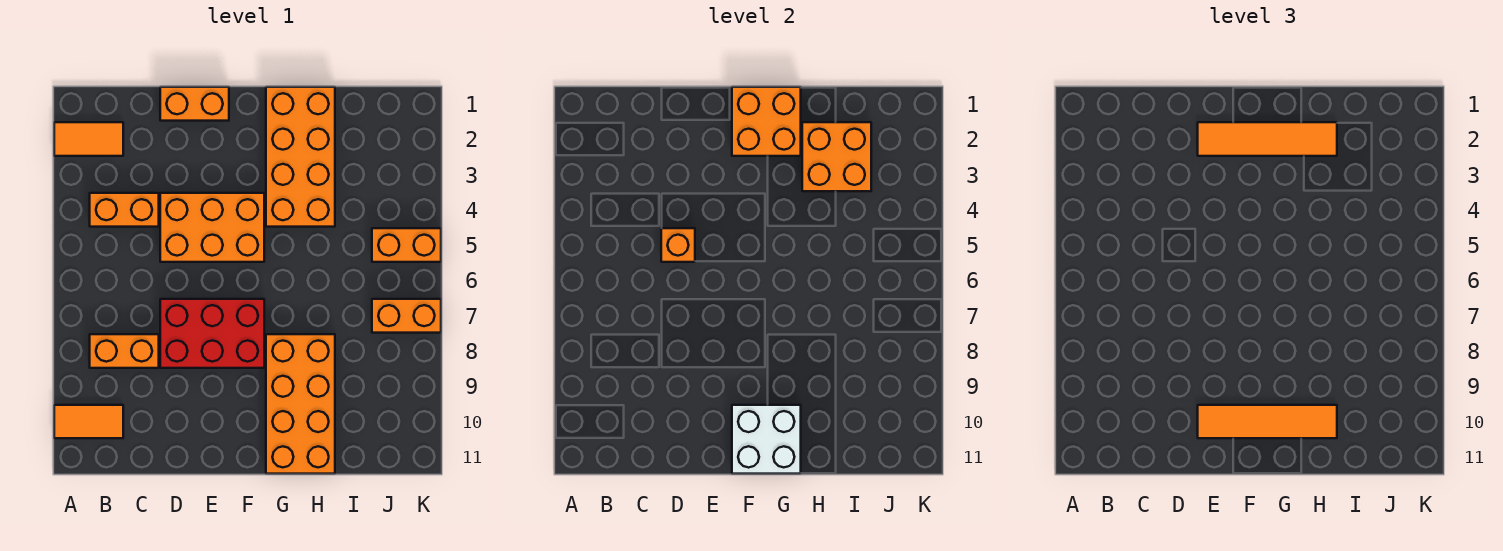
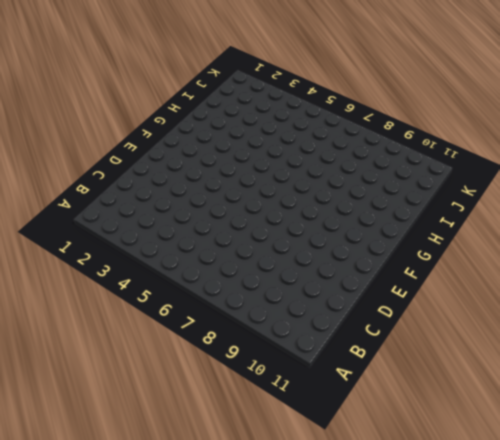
none -> orange 1x2 tile [54,122,123,156]
none -> orange 1x2 tile [54,405,123,438]
none -> orange 1x2 brick [90,193,159,227]

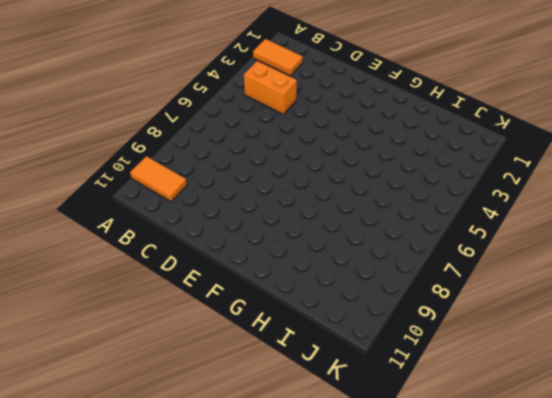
none -> orange 1x2 brick [90,334,159,368]
none -> orange 1x2 brick [160,87,229,121]
none -> orange 2x3 brick [160,193,264,262]

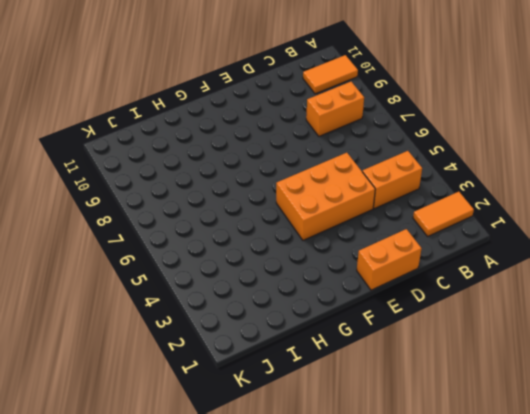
none -> red 2x3 brick [160,299,264,368]
none -> orange 2x4 brick [266,87,335,227]
none -> orange 2x4 brick [266,334,335,474]

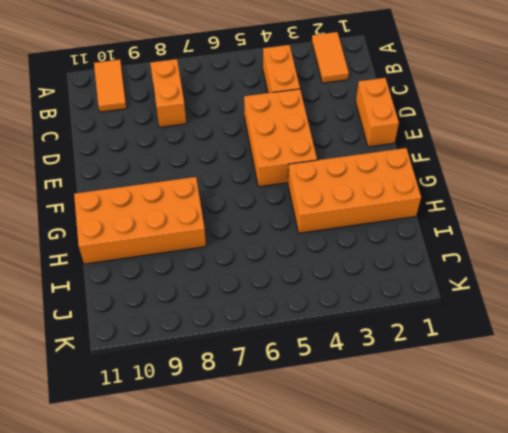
none -> red 2x3 brick [160,299,264,368]
none -> orange 1x2 brick [372,228,441,262]
none -> orange 1x2 brick [372,299,441,333]

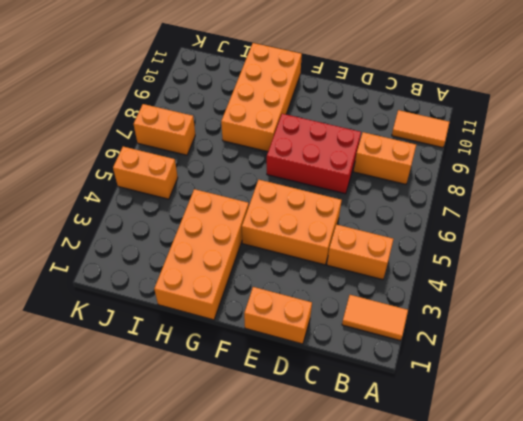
none -> orange 1x1 brick [661,228,695,262]
none -> orange 2x2 brick [732,87,801,156]
none -> white 2x2 brick [732,405,801,474]

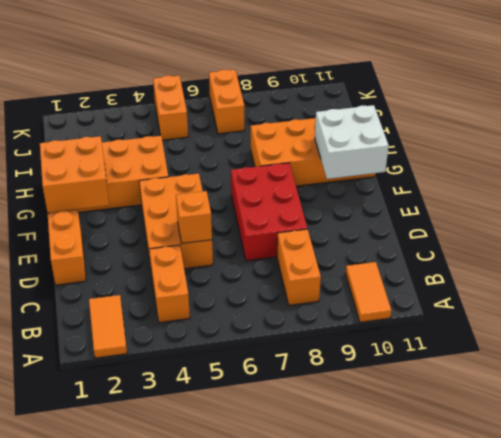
none -> orange 2x2 brick [802,122,871,191]
none -> orange 1x4 tile [1198,122,1337,156]
none -> orange 1x4 tile [1198,405,1337,438]

